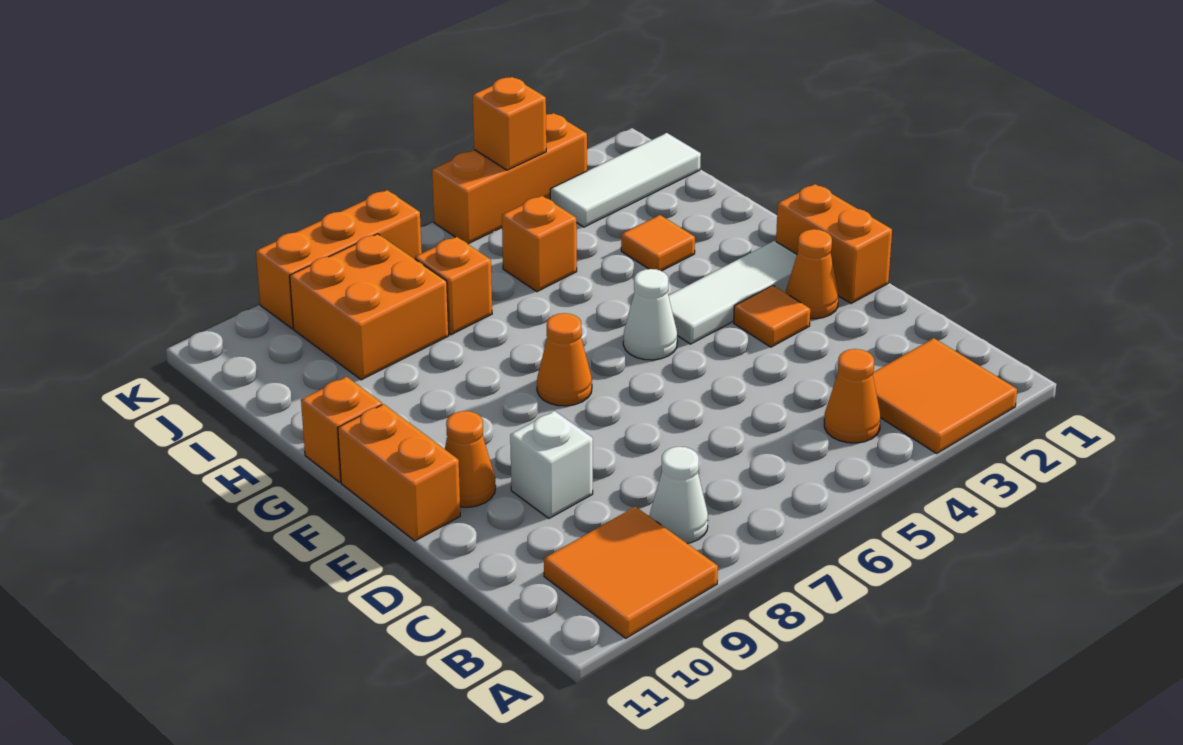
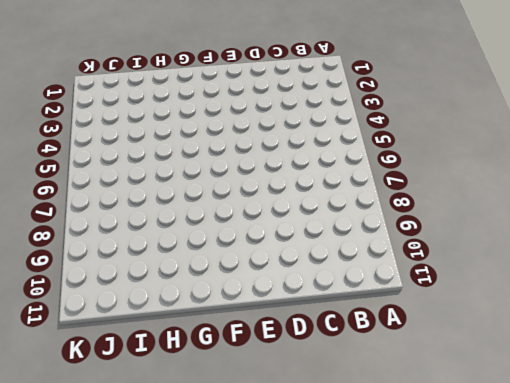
none -> orange 2x2 tile [873,338,1017,453]
none -> orange 2x2 tile [544,507,718,638]
none -> orange 1x1 cone [824,349,880,443]

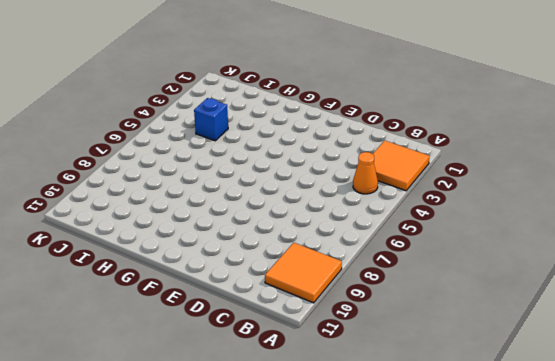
blue 1x1 brick [194,98,228,141] -> none
none -> white 1x1 cone [650,447,708,543]
none -> white 1x1 brick [510,411,593,518]
none -> orange 1x2 brick [776,184,892,304]

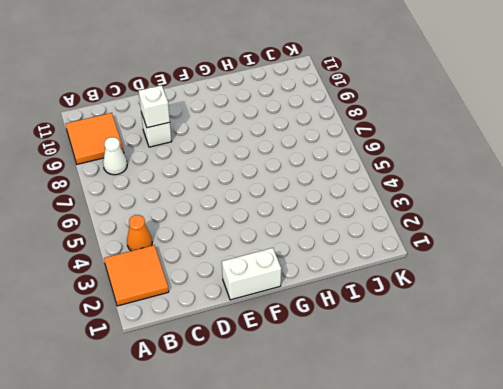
white 1x1 brick [139,85,170,128] -> none
white 1x2 brick [222,248,281,300] -> orange 1x2 brick [776,184,892,304]
none -> orange 1x1 cone [786,229,838,319]
none -> orange 1x1 tile [734,286,810,347]
none -> orange 1x1 cone [445,411,496,507]

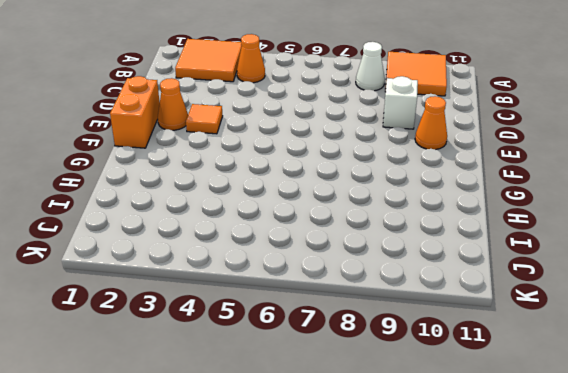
none -> orange 1x2 brick [338,404,460,541]
none -> white 1x3 tile [668,241,797,344]
none -> white 1x1 cone [623,269,677,360]

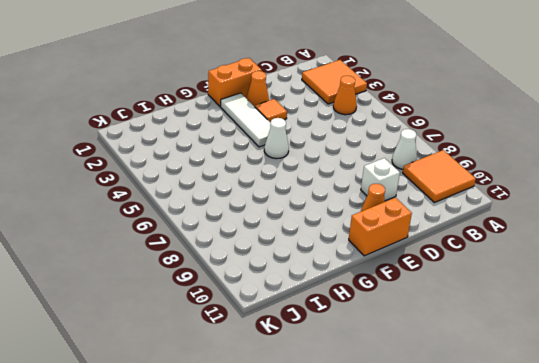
none -> orange 1x1 cone [537,313,592,406]
none -> orange 1x1 brick [301,377,382,482]
none -> orange 1x1 tile [621,215,695,271]

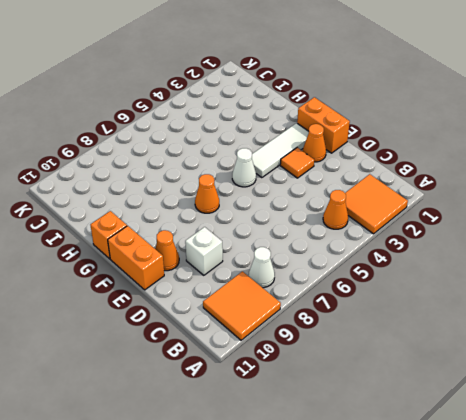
none -> orange 1x1 tile [621,215,695,271]
none -> orange 1x1 brick [502,196,577,292]
none -> orange 1x1 brick [415,237,492,335]

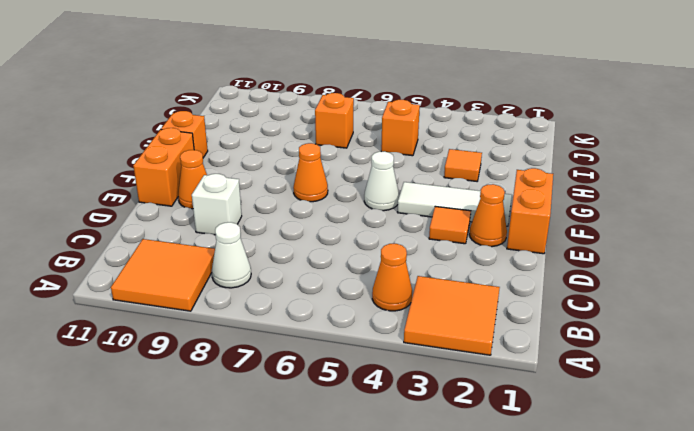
none -> orange 2x2 brick [290,234,449,380]
none -> white 1x3 tile [550,133,701,227]
none -> orange 1x3 brick [432,113,587,244]

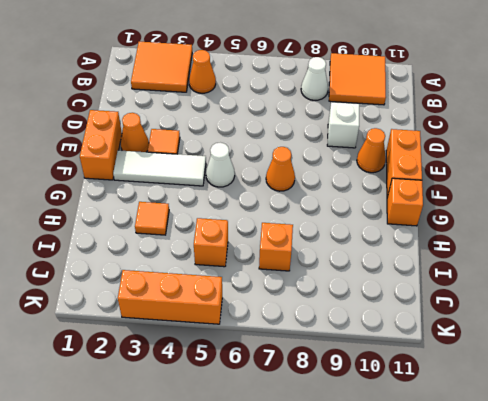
none -> orange 2x2 brick [290,234,449,380]
none -> white 1x3 tile [550,133,701,227]
none -> orange 1x3 brick [256,190,422,329]

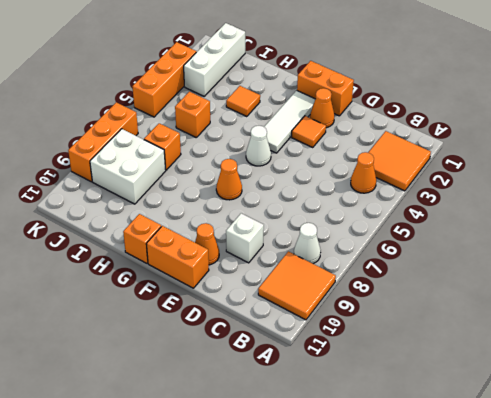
white 2x2 brick [90,129,166,204] -> orange 2x2 brick [290,234,449,380]
white 1x3 brick [184,23,245,96] -> white 1x3 tile [550,133,701,227]
none -> orange 1x1 brick [473,77,546,170]

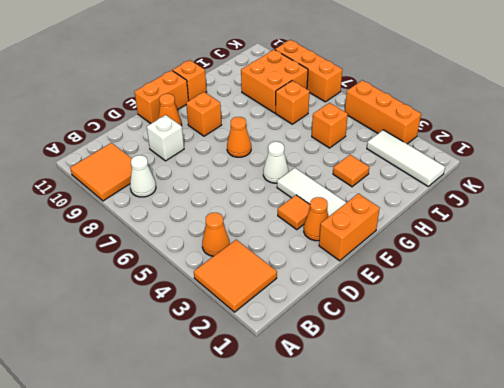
orange 1x1 brick [186,92,221,136] -> orange 1x1 brick moved to [473,77,546,170]

